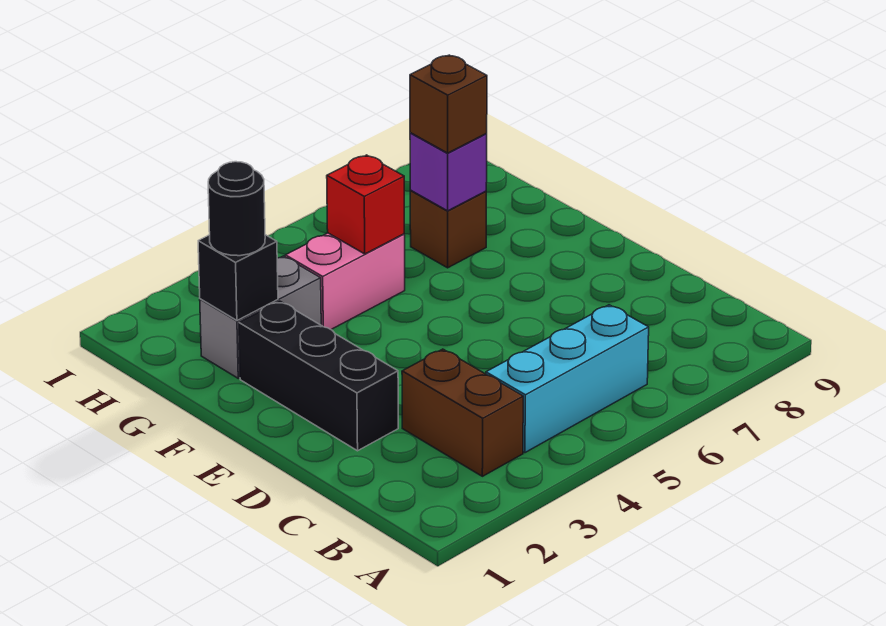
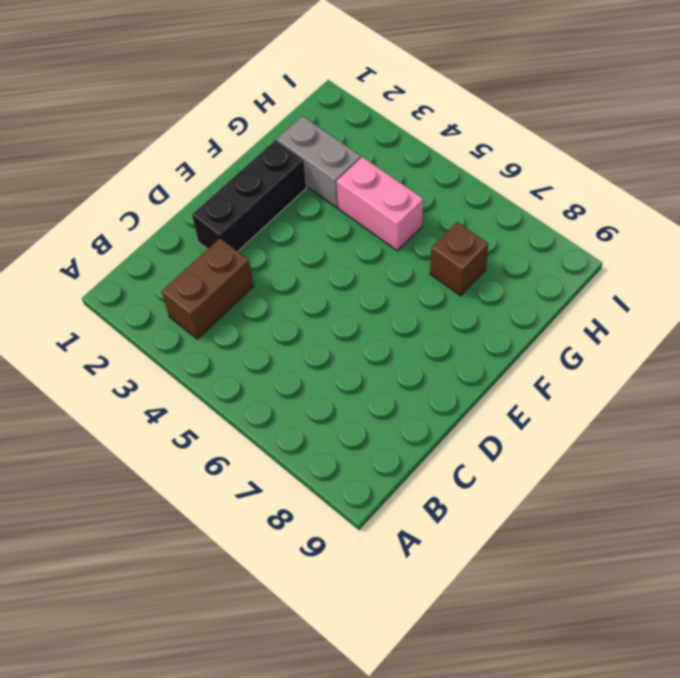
none -> cyan 1x3 brick [486,305,649,453]
none -> black 1x1 brick [198,235,278,320]

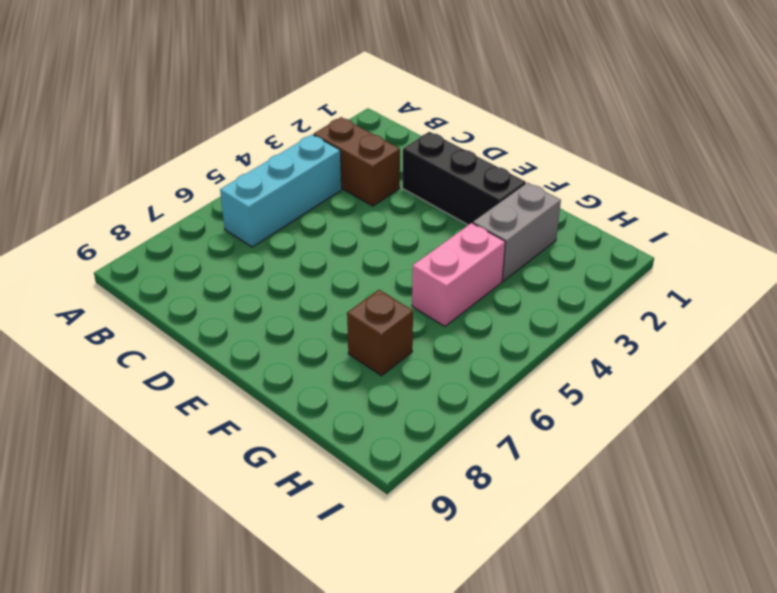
none -> black 1x1 brick [198,235,278,320]
none -> red 1x1 brick [327,155,404,254]

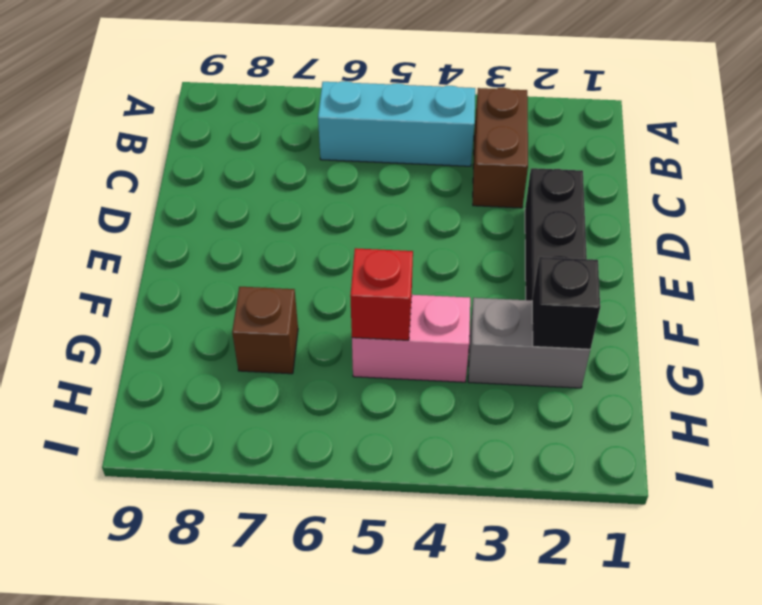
none -> purple 1x1 brick [410,133,487,211]
none -> black 1x1 round brick [208,162,265,256]

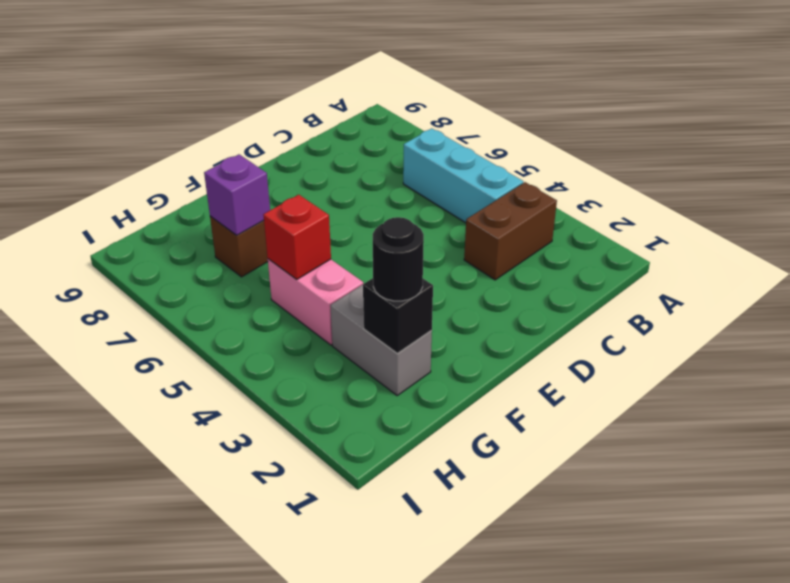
none -> black 1x3 brick [239,301,398,451]
none -> brown 1x1 brick [410,55,487,153]

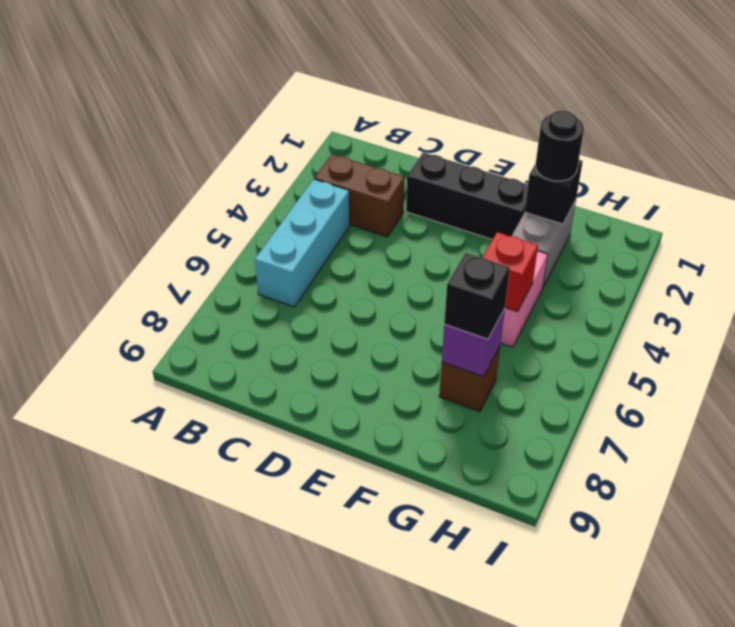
black 1x1 brick [444,253,510,339] -> brown 1x1 brick [410,55,487,153]

